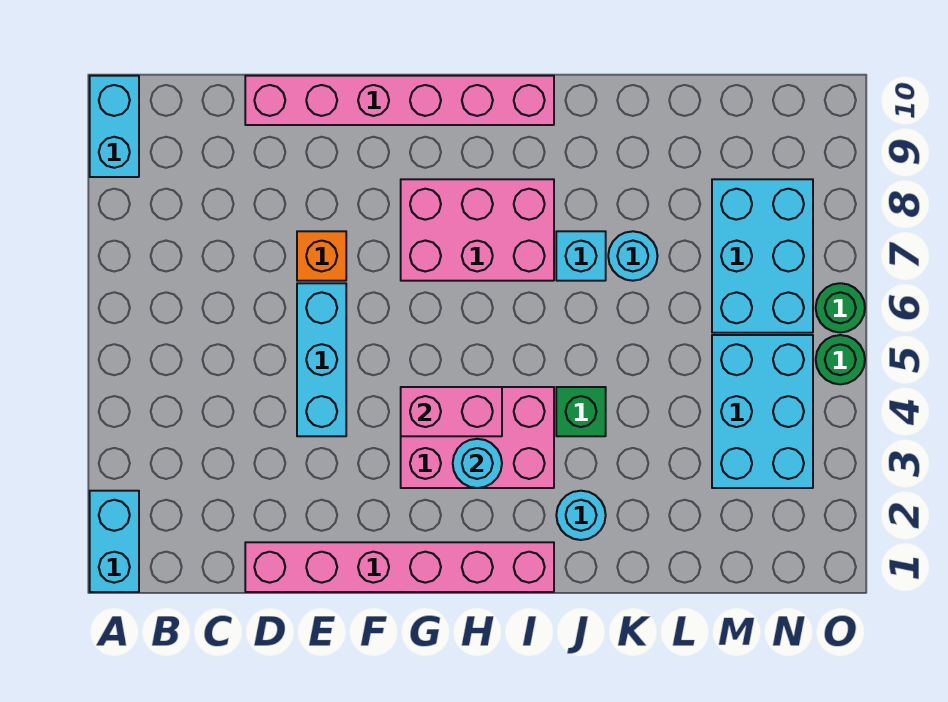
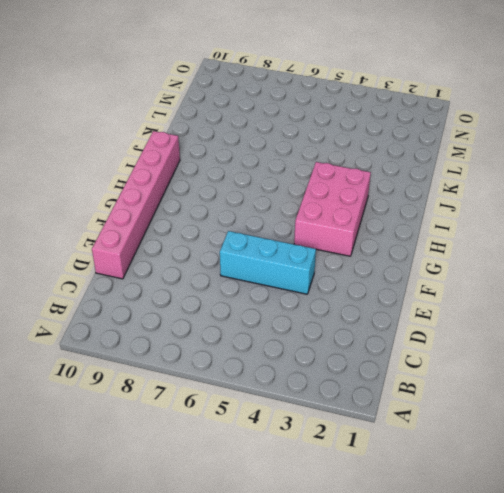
none -> cyan 1x2 brick [90,491,139,592]
none -> cyan 1x2 brick [90,76,139,177]
none -> pink 1x6 brick [245,542,554,592]

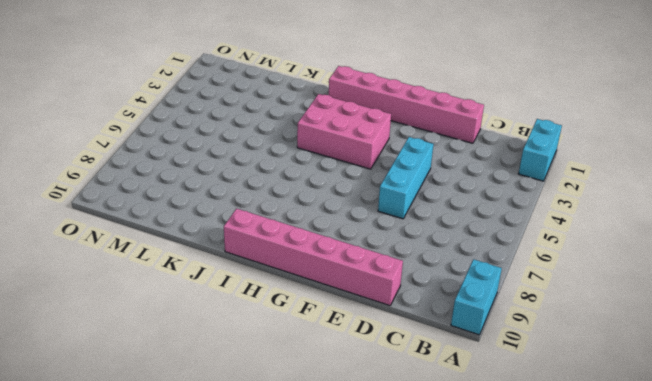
none -> orange 1x1 brick [297,231,346,281]
none -> pink 2x3 brick [401,179,554,281]
none -> cyan 1x1 round brick [556,491,606,540]

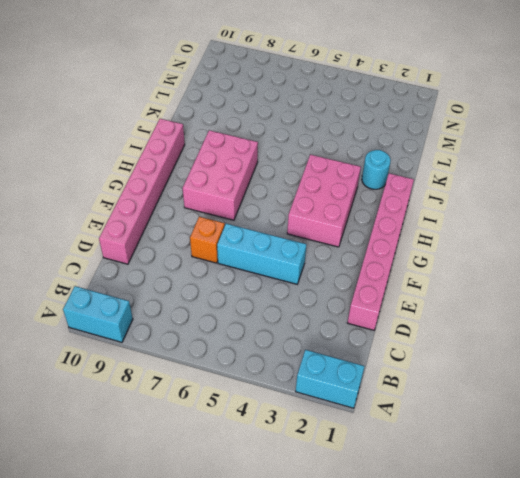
none -> green 1x1 brick [556,387,606,436]
none -> cyan 1x1 brick [556,231,606,281]
none -> cyan 1x1 round brick [608,231,657,281]

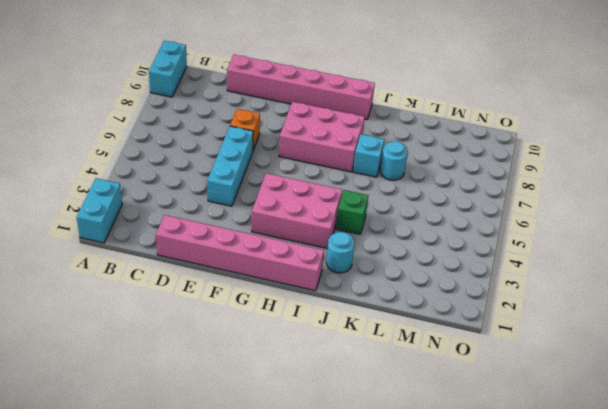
none -> cyan 2x3 brick [712,335,813,488]
none -> cyan 2x3 brick [712,179,813,333]
none -> green 1x1 round brick [816,335,865,384]

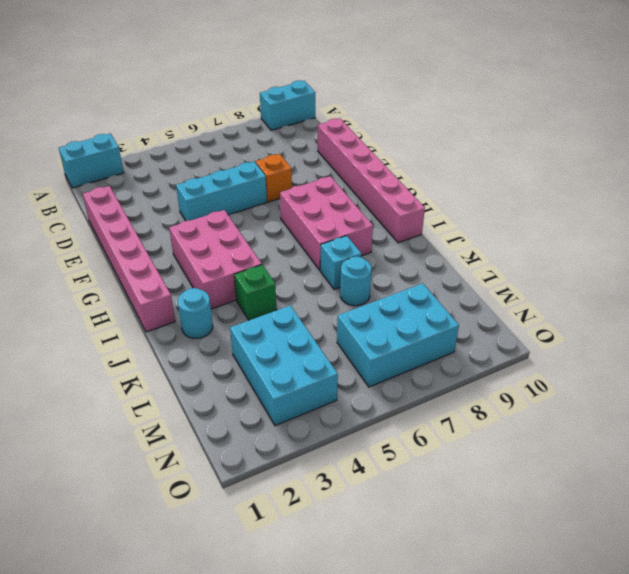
cyan 2x3 brick [230,305,338,426] -> cyan 2x3 brick turned to [712,335,813,488]
none -> green 1x1 round brick [816,335,865,384]
none -> green 1x1 round brick [816,283,865,333]
none -> pink 1x2 brick [401,387,502,436]

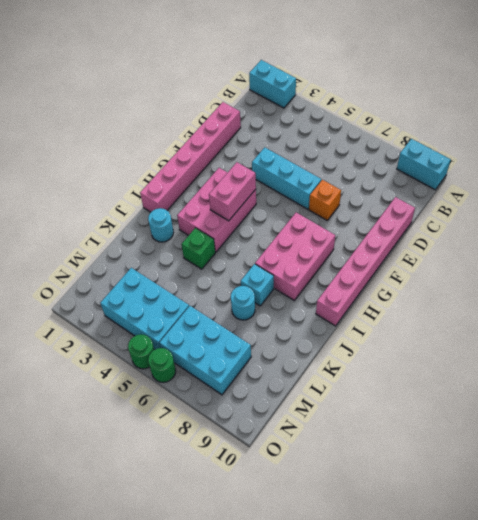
none -> cyan 1x1 round brick [453,439,502,488]

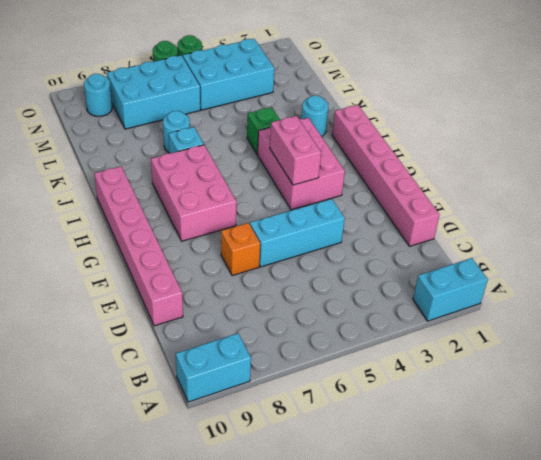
cyan 1x1 round brick [84,74,112,116] -> cyan 1x1 round brick moved to [453,439,502,488]

